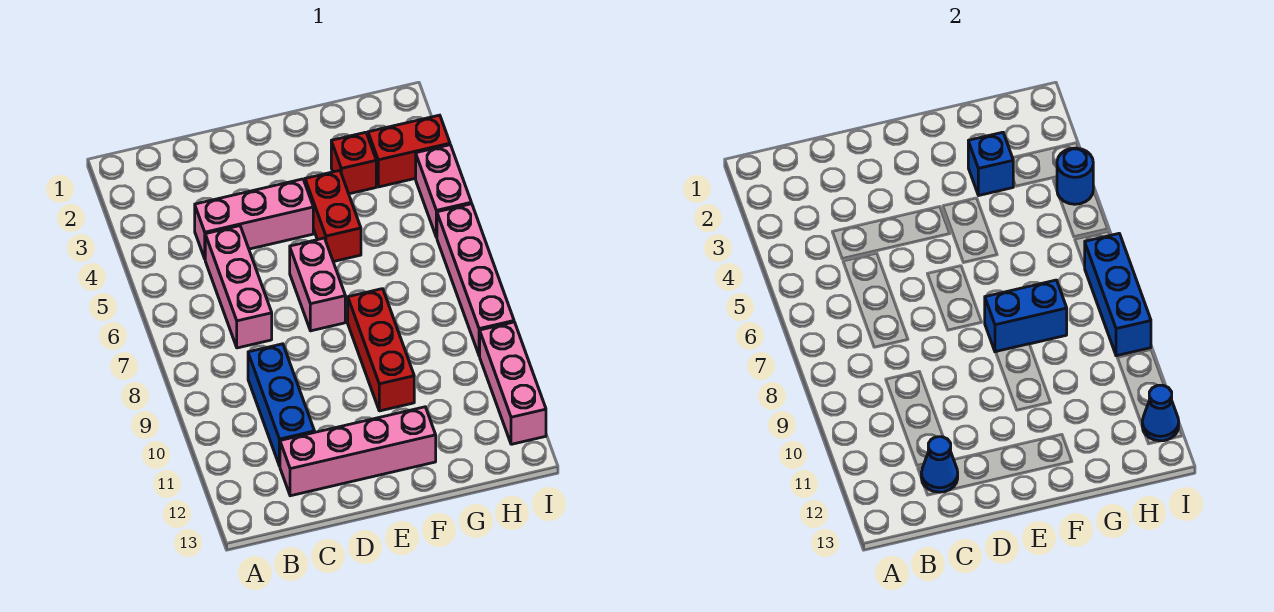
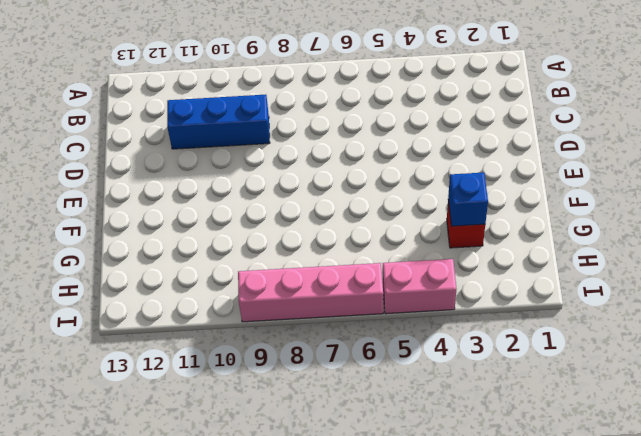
none -> pink 1x3 brick [195,179,313,258]
none -> pink 1x3 brick [205,226,272,348]
none -> pink 1x4 brick [280,407,436,496]

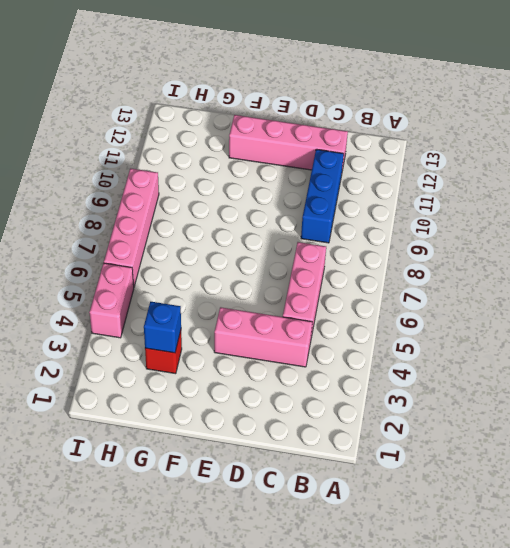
none -> pink 1x2 brick [290,238,345,331]
none -> red 1x2 brick [305,170,361,262]
none -> red 1x3 brick [348,289,414,411]

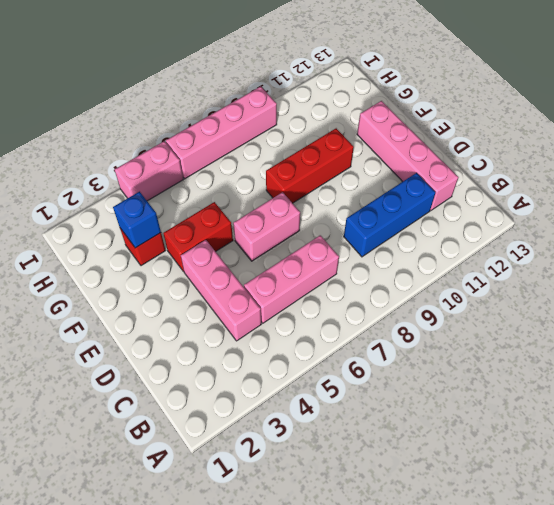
none -> red 1x2 brick [368,115,450,187]
none -> pink 1x3 brick [480,322,546,444]
none -> blue 1x1 cone [921,437,958,492]

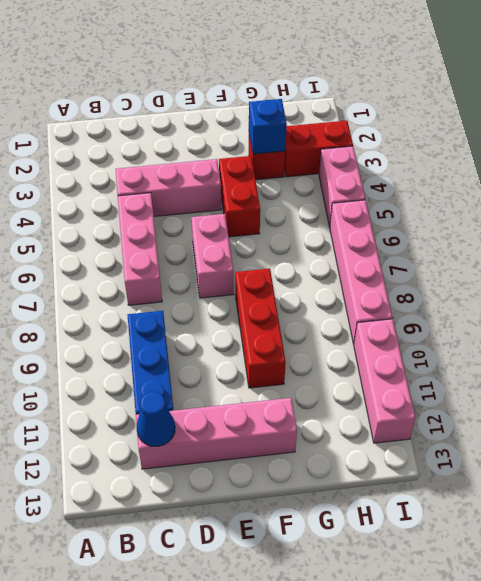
none -> blue 1x2 brick [985,280,1067,352]
none -> blue 1x1 round brick [1057,148,1093,204]
none -> blue 1x3 brick [1085,234,1151,356]

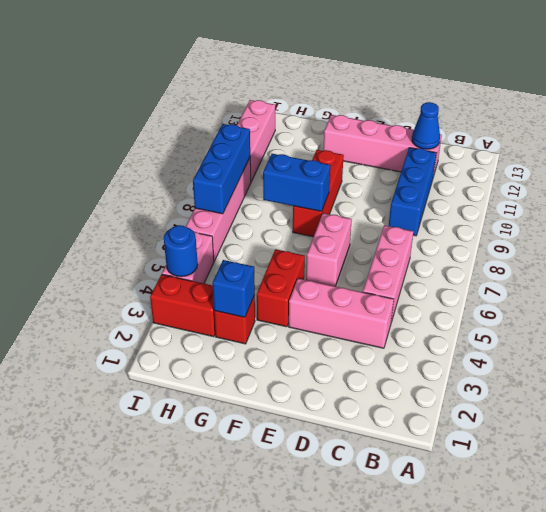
none -> blue 1x1 cone [1142,385,1179,441]

